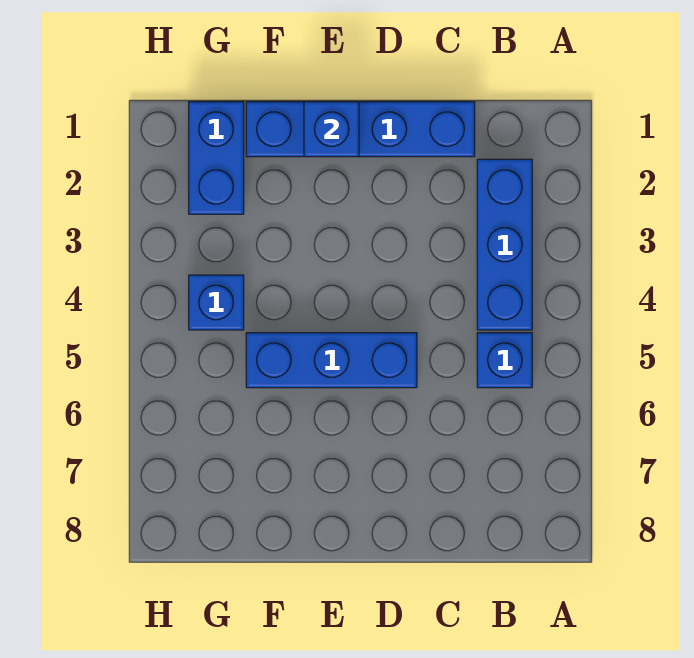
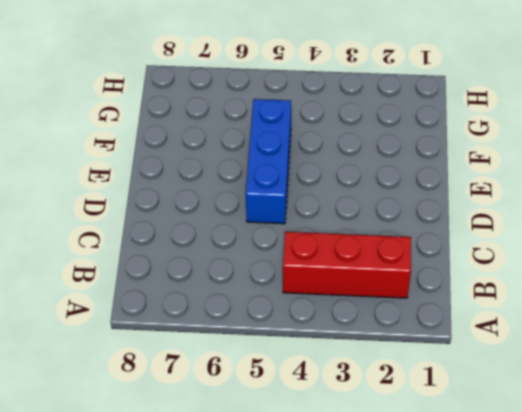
red 1x3 brick [283,232,411,298] -> blue 1x3 brick [477,159,532,330]
none -> blue 1x1 brick [477,333,532,388]
none -> blue 1x4 brick [246,102,475,157]

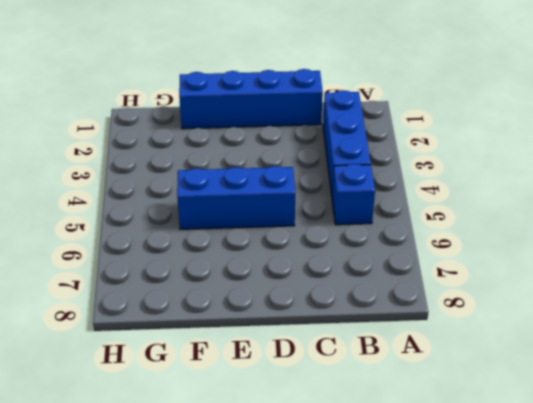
none -> blue 1x2 brick [189,102,244,214]
none -> blue 1x1 brick [189,275,244,330]

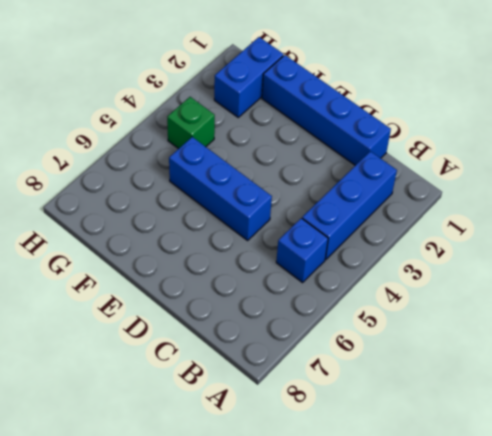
green 1x1 brick [167,97,215,149] -> blue 1x1 brick [189,275,244,330]
none -> blue 1x1 brick [304,102,359,157]

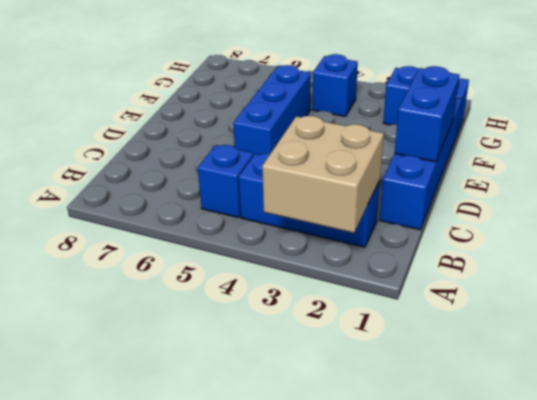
tan 2x2 brick [262,116,384,233] -> none
blue 1x2 brick [395,66,460,162] -> blue 1x1 brick [304,102,359,157]

